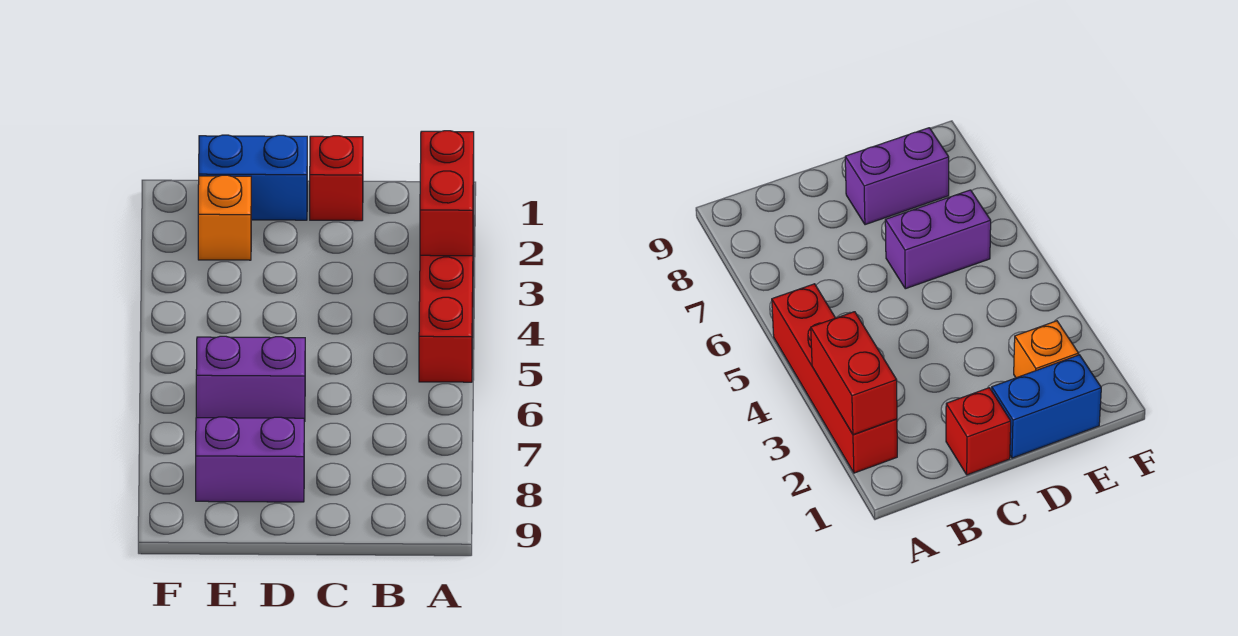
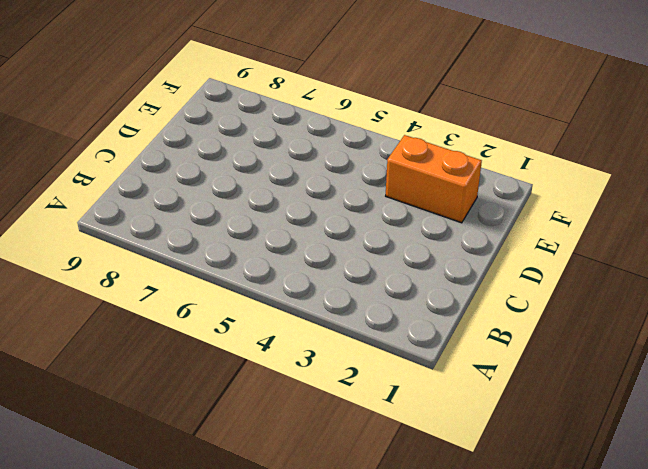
orange 1x2 brick [386,135,482,223] -> orange 1x1 brick [198,175,251,260]
none -> red 1x4 brick [419,200,474,382]
none -> red 1x1 brick [310,136,363,221]

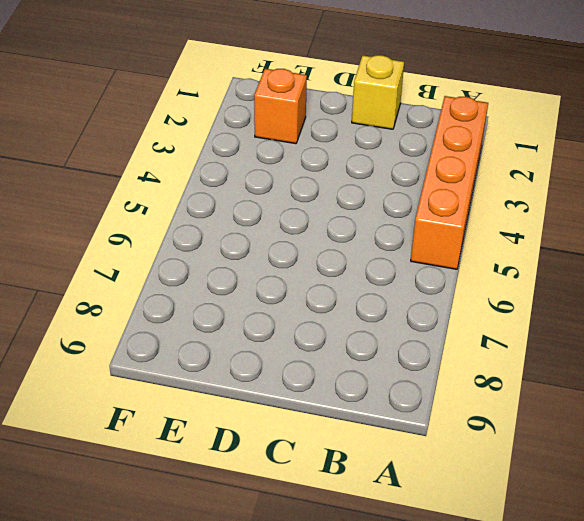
orange 1x4 brick [411,96,488,269] -> red 1x4 brick [419,200,474,382]
yellow 1x1 brick [352,55,404,129] -> red 1x1 brick [310,136,363,221]
none -> blue 1x2 brick [199,135,307,220]
none -> purple 1x2 brick [196,336,305,422]

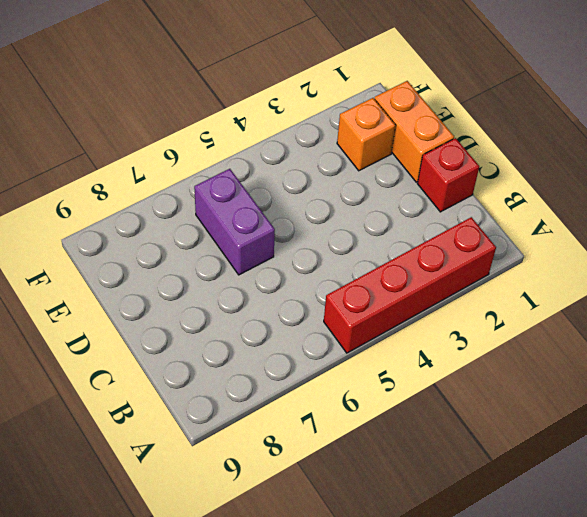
orange 1x2 brick [374,81,454,182] -> blue 1x2 brick [199,135,307,220]
none -> purple 1x2 brick [196,417,304,502]
none -> red 1x2 brick [420,131,474,256]

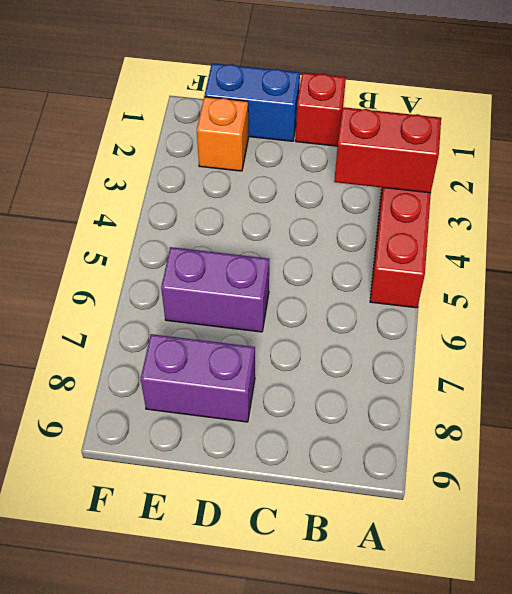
red 1x2 brick [334,107,441,193] -> red 1x2 brick turned to [420,131,474,256]

